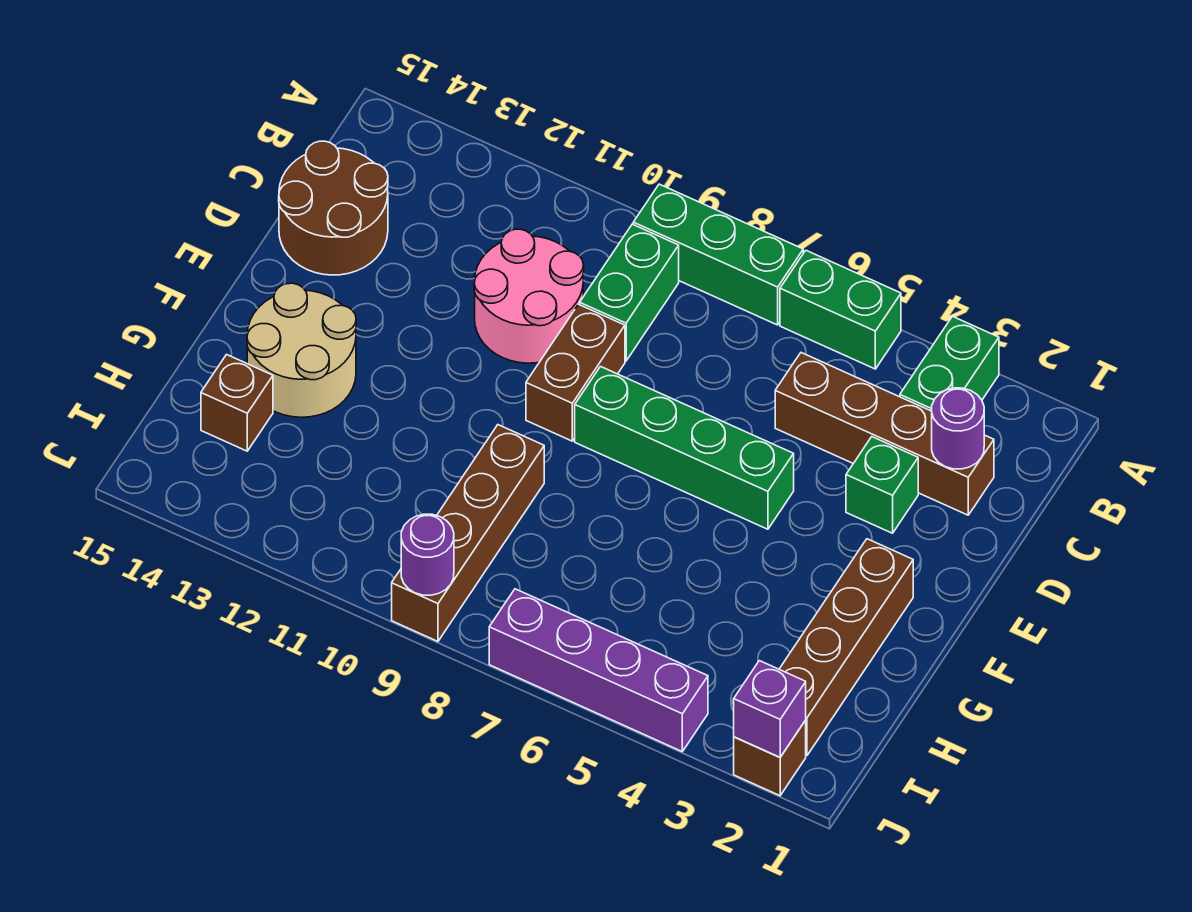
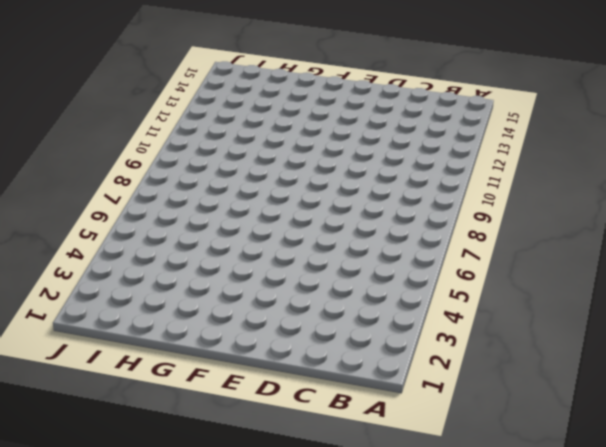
none -> green 1x2 brick [900,316,999,411]
none -> green 1x2 brick [780,251,901,369]
none -> green 1x3 brick [633,184,803,325]

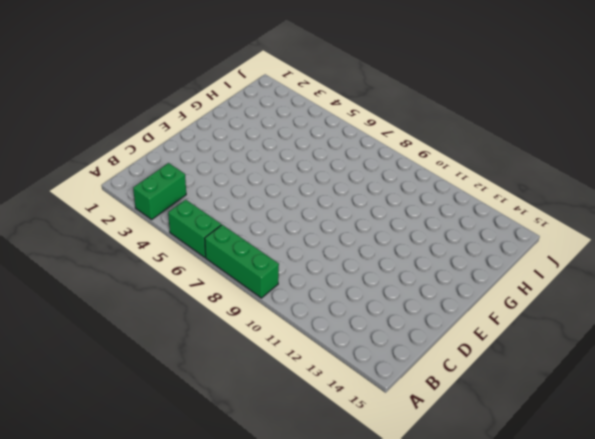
none -> green 1x2 brick [580,224,679,361]
none -> brown 1x4 brick [775,353,994,515]
none -> pink 2x2 round brick [474,229,584,363]

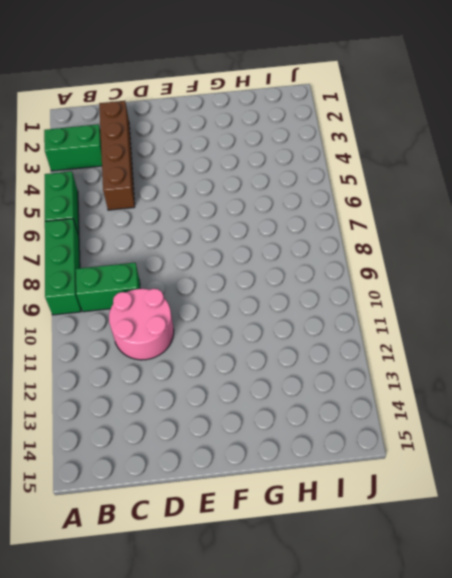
none -> brown 2x2 round brick [279,141,388,275]
none -> green 1x1 brick [846,437,918,533]
none -> brown 1x2 brick [526,304,625,441]

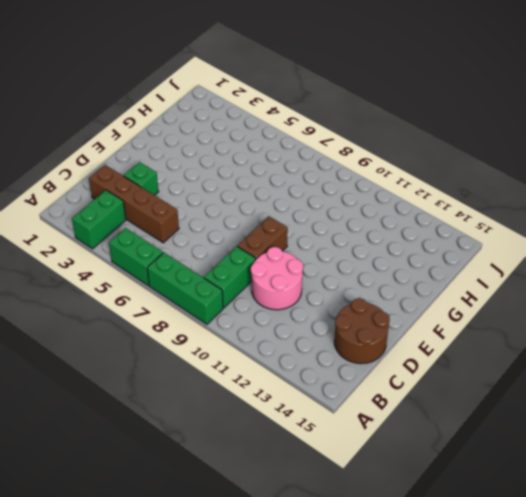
none -> green 1x4 brick [575,367,794,529]
none -> brown 1x4 brick [779,539,913,756]
none -> tan 2x2 round brick [247,283,356,417]

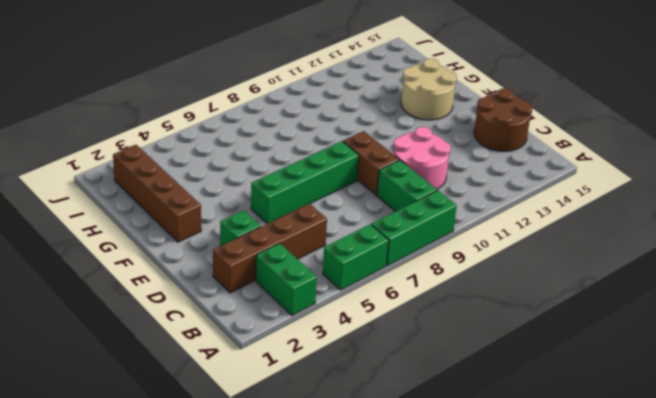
none -> brown 1x4 brick [392,425,544,641]
none -> brown 1x1 brick [201,355,273,451]
none -> brown 1x1 brick [734,720,806,796]

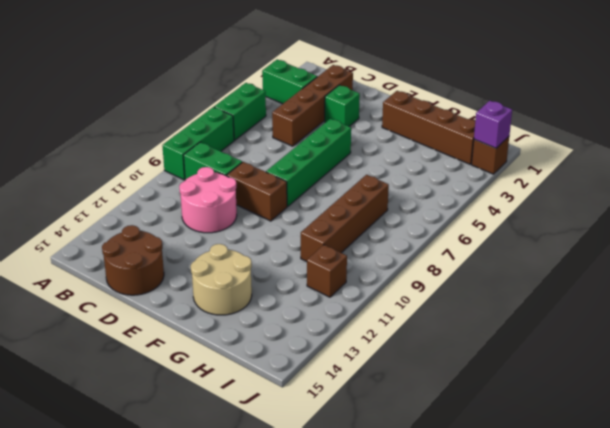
brown 1x4 brick [301,175,389,262] -> brown 1x4 brick turned to [392,425,544,641]
brown 1x1 brick [307,245,347,297] -> brown 1x1 brick moved to [201,355,273,451]
none -> purple 1x4 brick [489,589,708,751]
none -> purple 1x1 round brick [932,388,984,469]
none -> purple 1x1 round brick [401,514,454,595]

